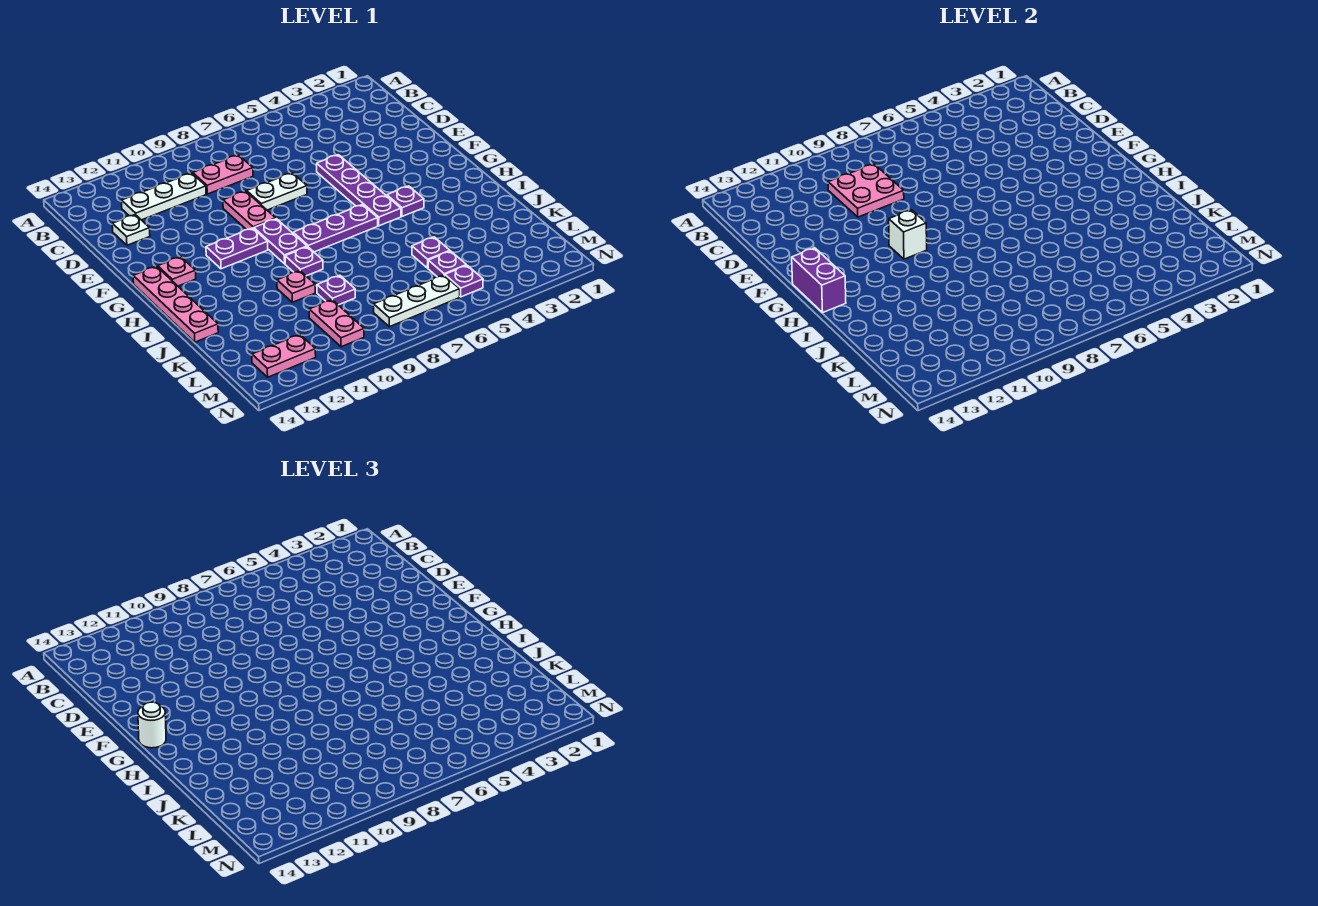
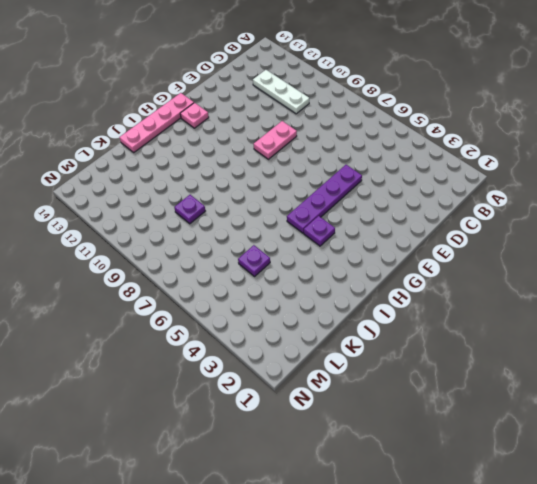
none -> pink 1x2 plate [193,155,253,194]
none -> white 1x1 plate [112,215,150,245]
none -> white 1x2 plate [247,173,307,210]

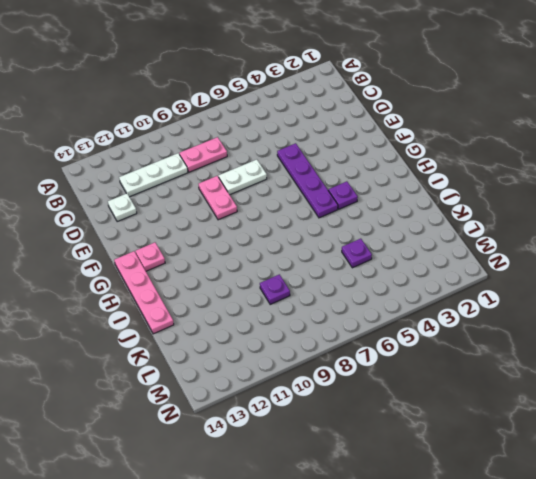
none -> purple 1x2 plate [254,219,307,264]
none -> purple 1x2 plate [206,228,268,269]
none -> purple 1x3 plate [293,205,378,252]

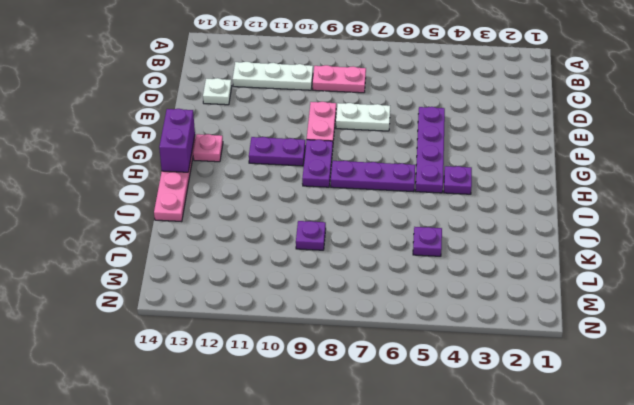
none -> purple 1x1 plate [285,247,323,276]
none -> pink 1x1 plate [277,271,315,302]
none -> purple 1x1 plate [428,251,466,277]

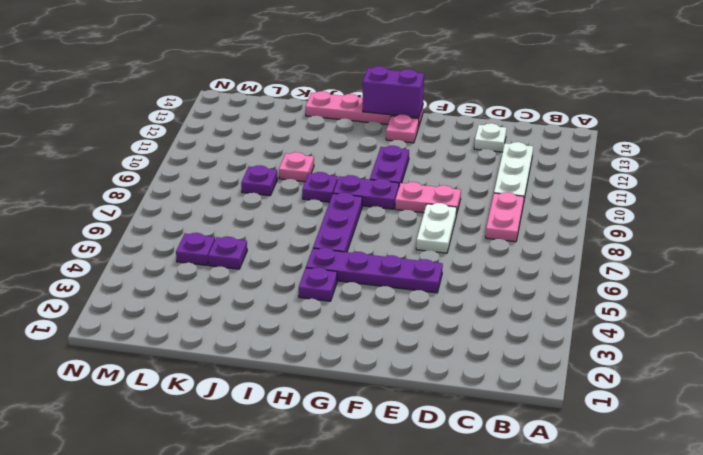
none -> pink 1x2 plate [309,300,364,347]
none -> purple 1x1 plate [445,265,483,297]
none -> white 1x3 plate [374,275,460,327]

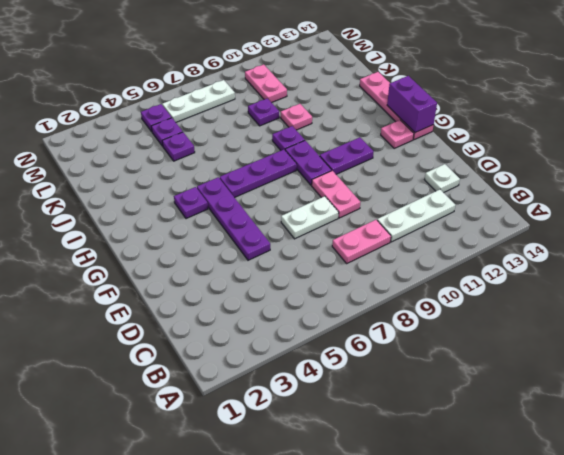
none -> pink 1x2 plate [252,334,316,377]
none -> pink 2x2 plate [828,164,904,217]
none -> white 1x1 brick [889,210,927,259]

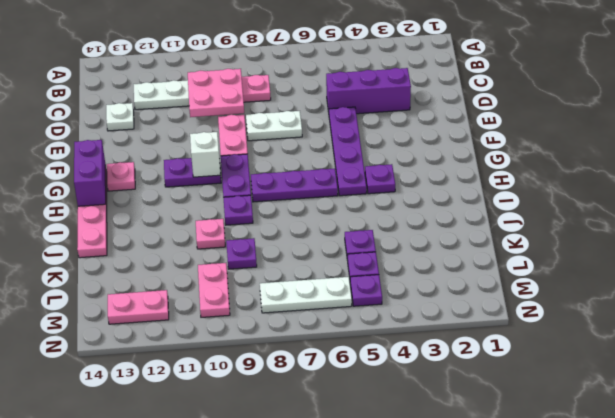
purple 1x3 brick [326,68,411,114] -> none
none -> white 1x1 round brick [138,702,166,748]

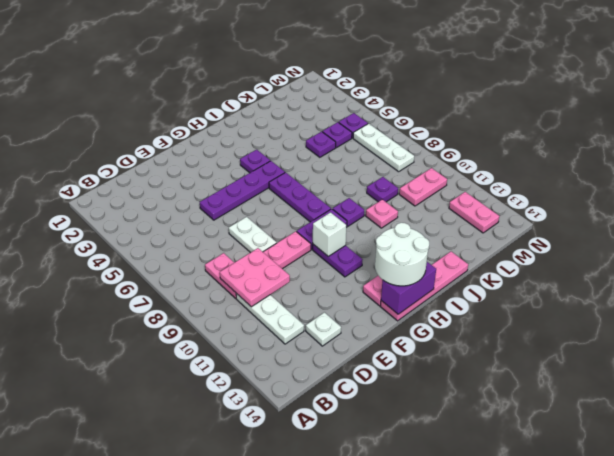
white 2x2 round brick [375,223,429,286] -> white 1x1 round brick [138,702,166,748]

